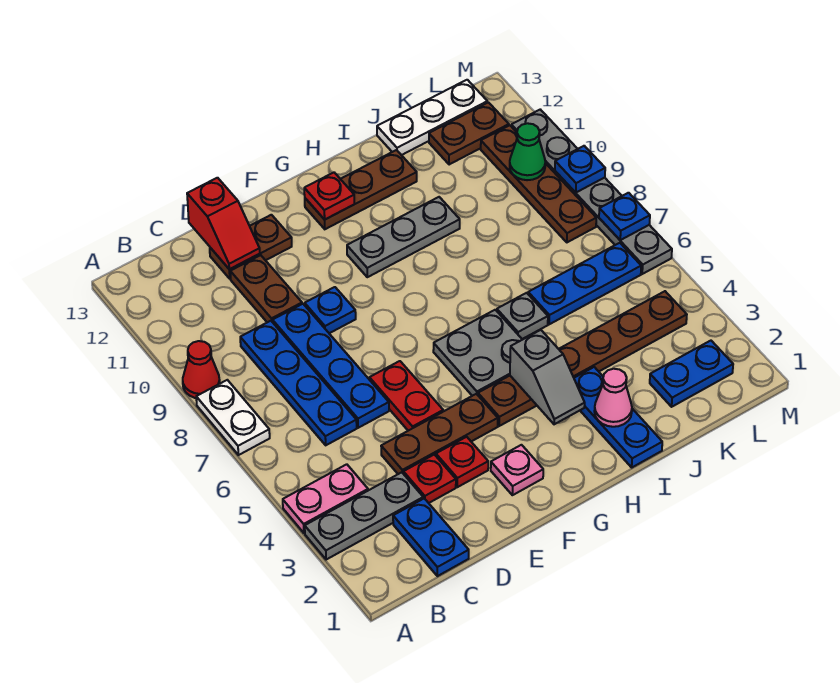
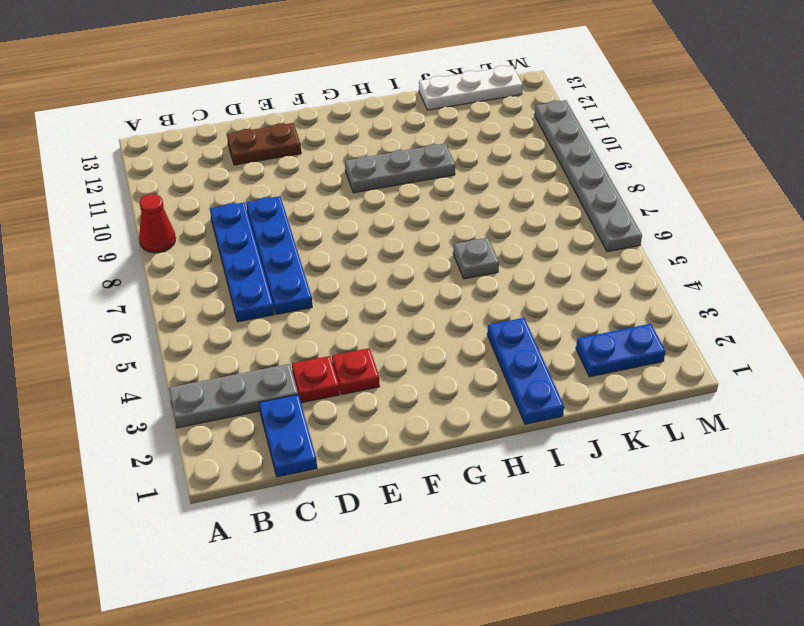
none -> pink 1x2 plate [283,464,368,533]
none -> white 1x2 plate [196,380,270,455]
none -> brown 1x3 plate [381,394,498,474]
none -> brown 1x2 plate [230,255,302,322]

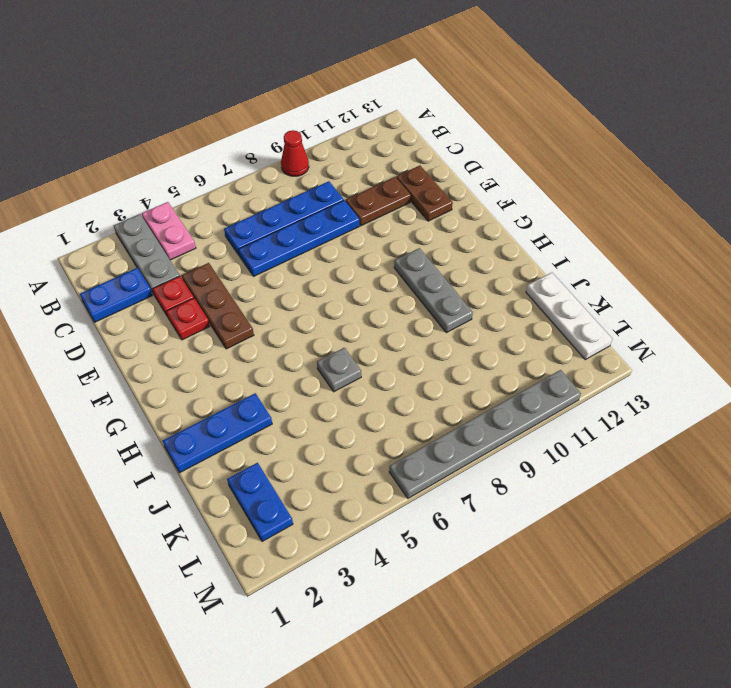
none -> white 1x2 plate [196,380,270,455]
none -> red 1x2 plate [369,361,443,431]
none -> blue 1x1 plate [305,287,356,333]
none -> pink 1x1 plate [491,445,543,495]

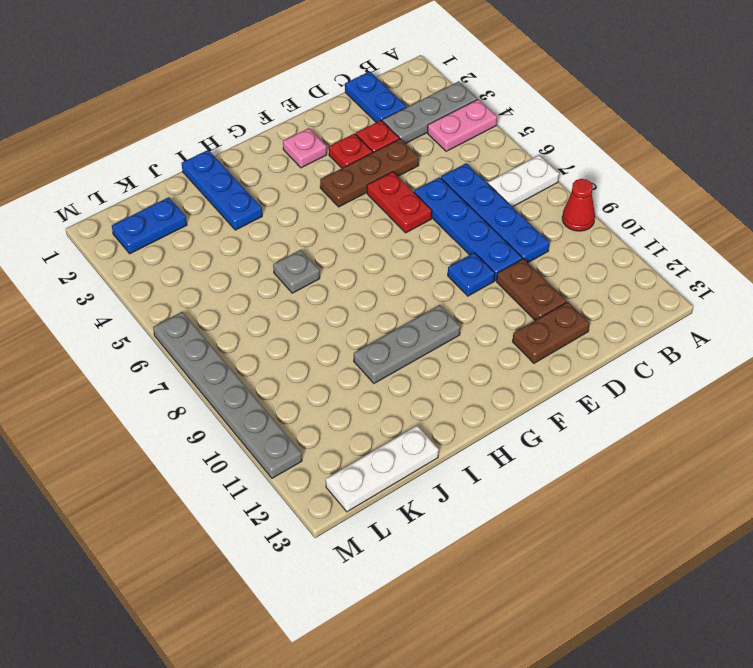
white 1x2 plate [488,155,559,207] -> white 1x2 plate turned to [196,380,270,455]
none -> brown 1x6 plate [478,291,687,426]
none -> grey 2x2 plate [433,310,522,396]
none -> brown 1x3 plate [305,150,417,229]
none -> blue 1x3 plate [528,243,641,324]

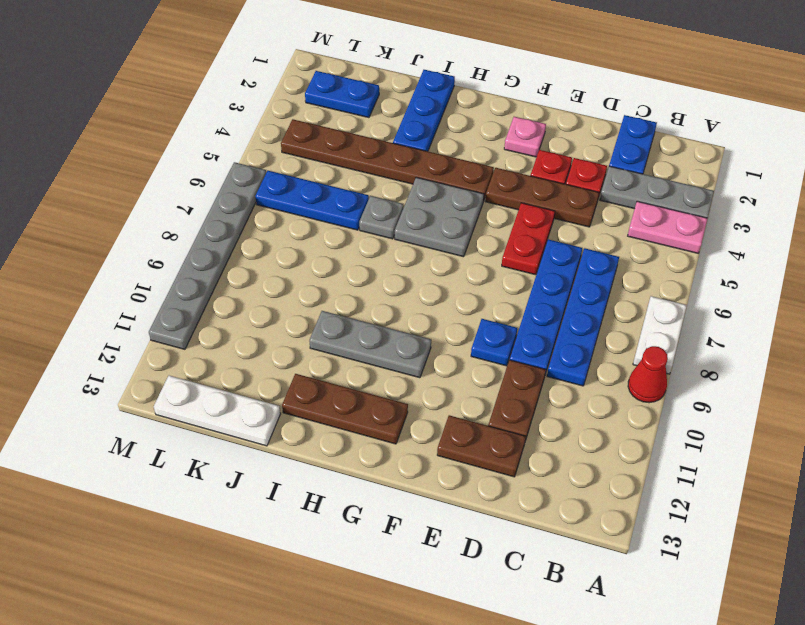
none -> brown 1x2 plate [429,102,509,165]
none -> brown 1x4 plate [481,125,596,242]
none -> red 1x2 slope [187,178,260,269]
none -> red 1x1 plate [304,173,355,220]

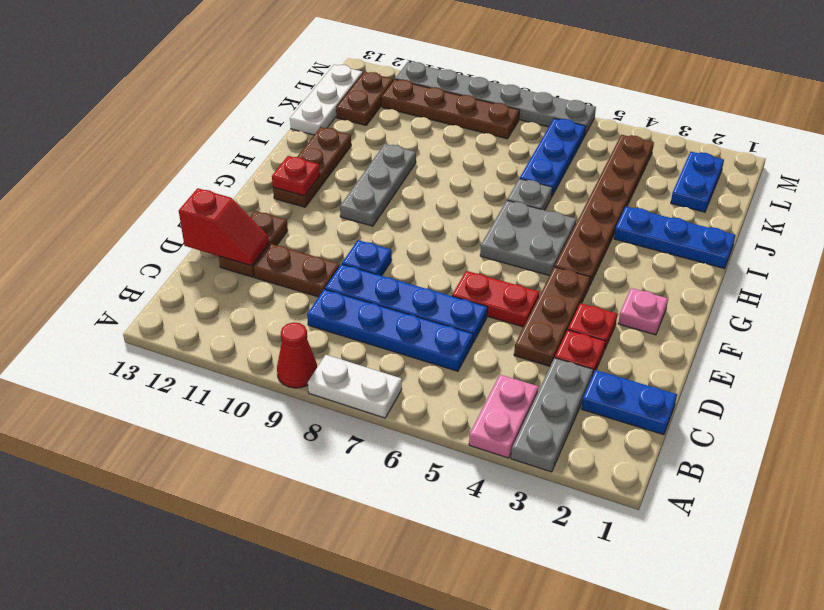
none -> grey 1x2 slope [510,330,585,424]
none -> pink 1x1 cone [594,369,632,427]
none -> green 1x1 cone [510,123,545,180]
none -> blue 1x1 plate [599,193,650,240]

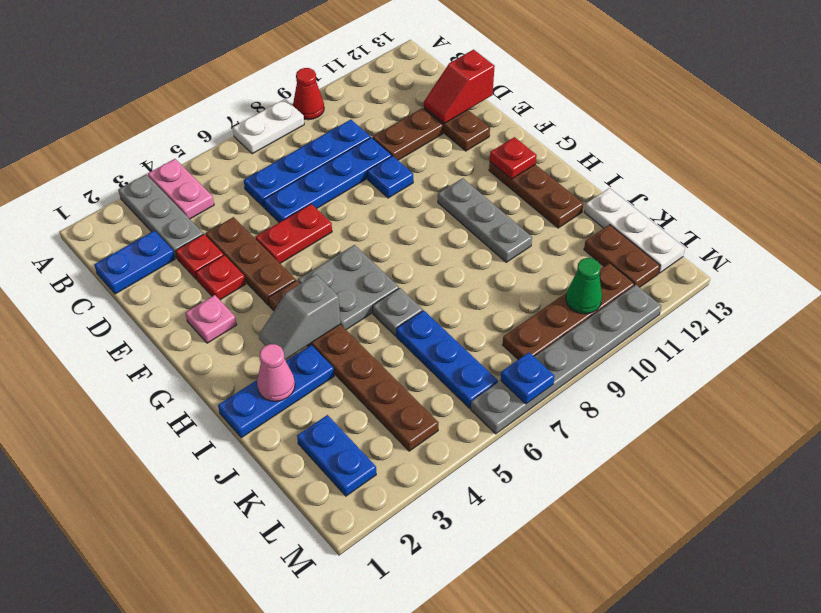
none -> blue 1x1 plate [555,146,605,193]

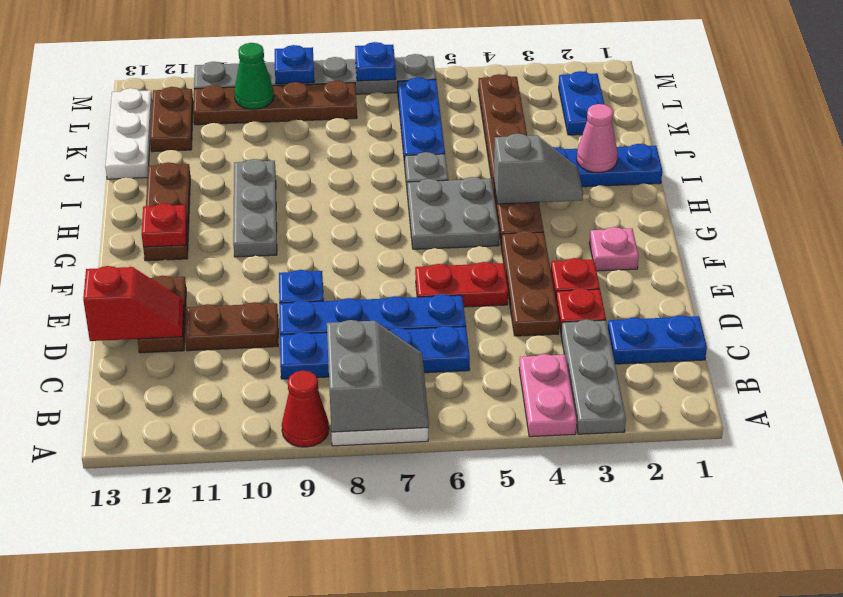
grey 2x2 slope [327,320,429,432] -> none

